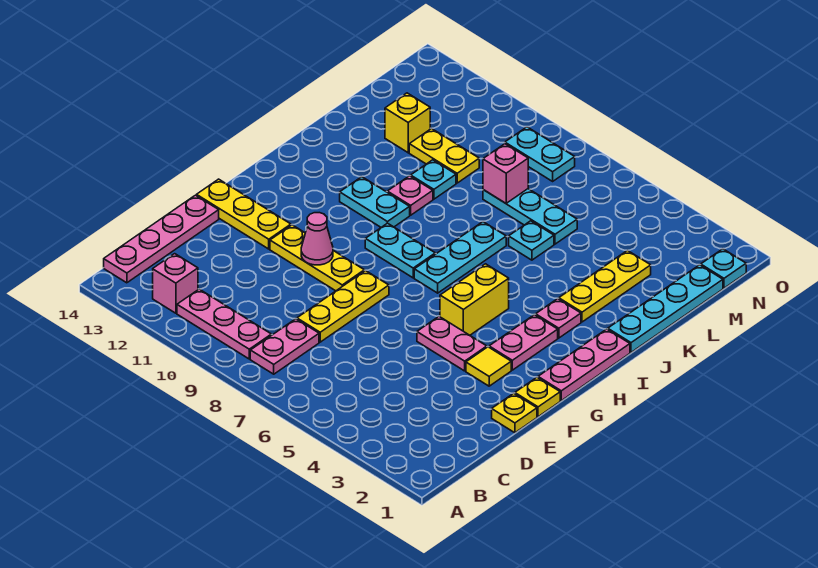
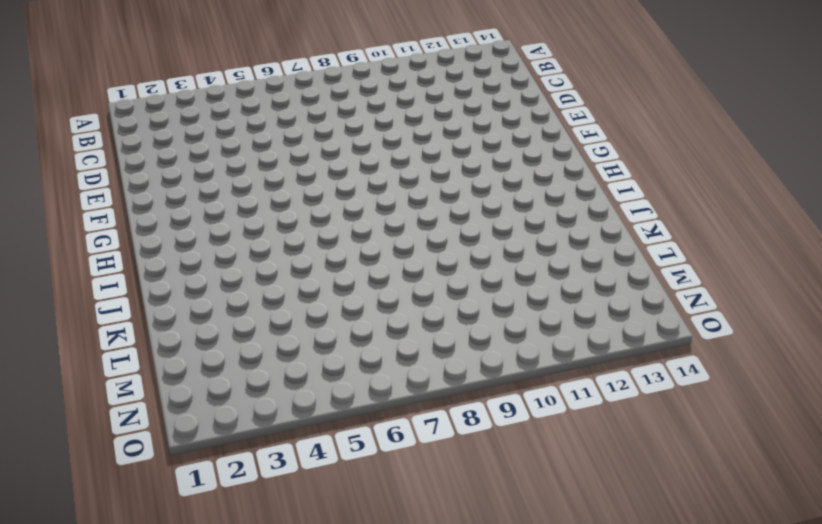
none -> pink 1x2 plate [250,319,319,374]
none -> pink 1x3 plate [177,289,271,359]
none -> pink 1x1 brick [153,254,198,313]
none -> pink 1x4 plate [104,195,219,283]

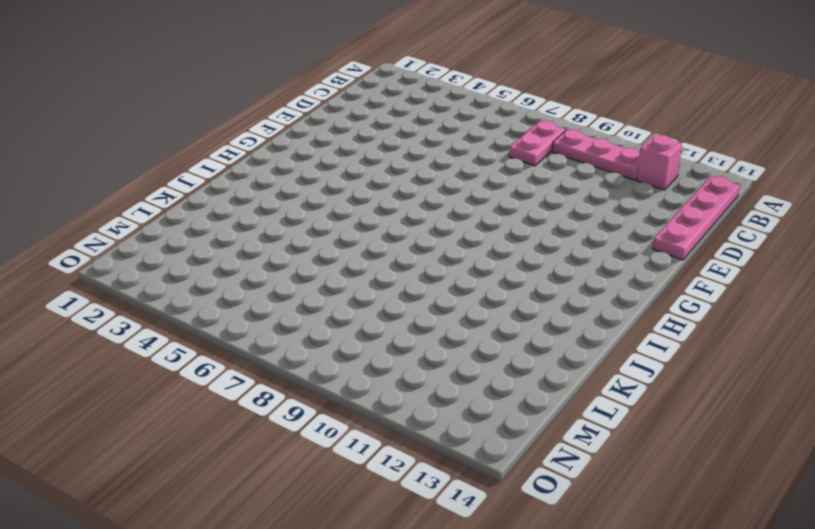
none -> yellow 1x3 plate [297,271,389,342]
none -> yellow 1x1 plate [492,393,537,433]
none -> yellow 1x1 plate [515,378,560,417]
none -> yellow 1x1 tile [466,347,511,386]

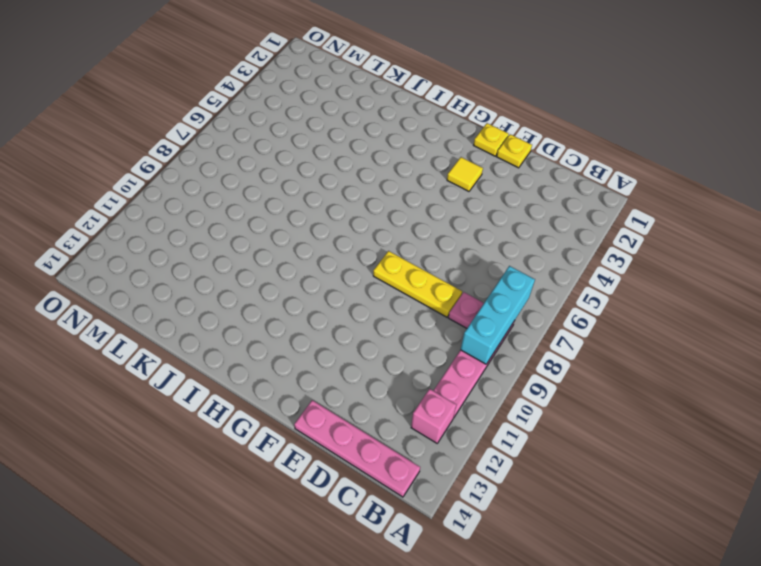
cyan 1x3 brick [461,266,535,364] -> none
none -> pink 1x2 plate [417,317,487,371]
none -> yellow 1x3 plate [270,225,364,291]
none -> yellow 1x3 plate [197,179,291,249]
none -> pink 1x3 plate [538,329,630,401]

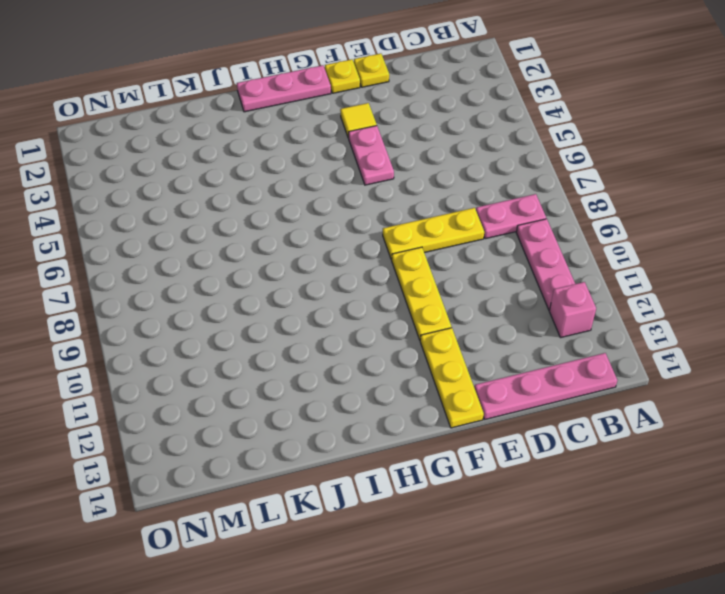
none -> pink 1x2 plate [489,315,558,370]
none -> yellow 1x2 brick [440,264,509,335]
none -> cyan 1x3 plate [414,222,506,293]
none -> cyan 1x2 plate [365,223,435,278]

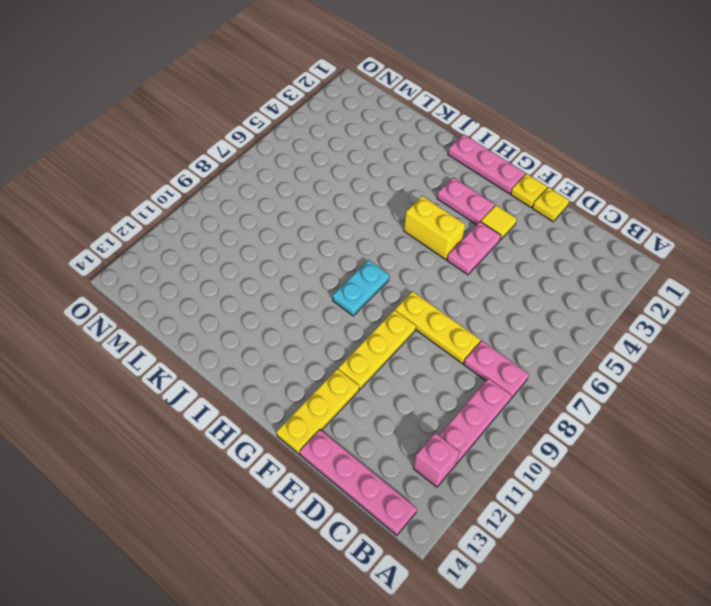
none -> cyan 1x3 plate [414,222,506,293]
none -> pink 1x1 plate [536,299,581,338]
none -> cyan 1x2 plate [340,177,410,227]
none -> cyan 1x4 plate [608,265,723,352]

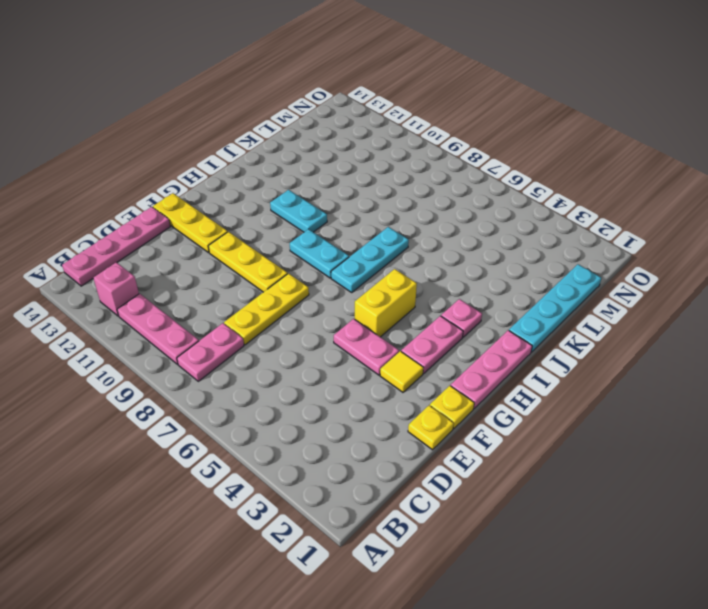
none -> yellow 1x3 plate [559,250,651,322]
none -> pink 1x1 plate [387,176,433,215]
none -> cyan 1x1 plate [509,221,554,260]
none -> cyan 1x1 plate [411,160,456,199]

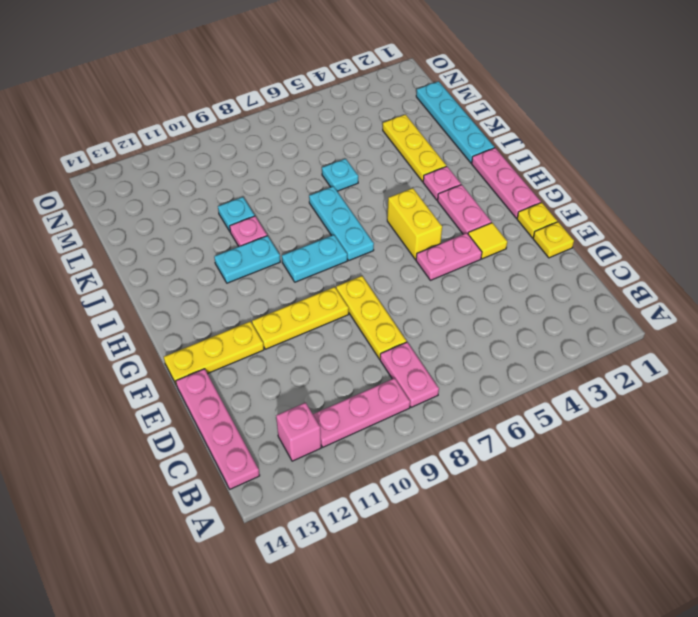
none -> cyan 1x3 plate [483,189,577,244]
none -> yellow 1x2 plate [409,128,479,183]
none -> yellow 1x1 brick [385,93,430,153]
none -> cyan 1x1 plate [701,249,746,288]

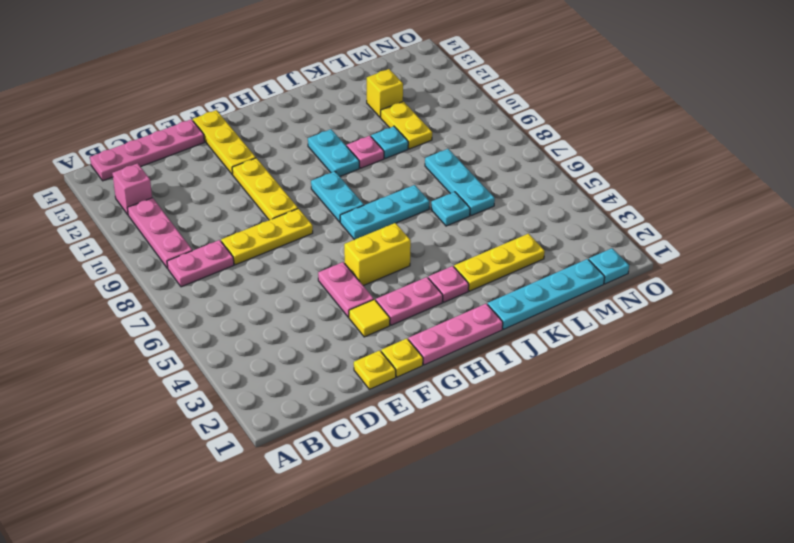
none -> cyan 1x2 plate [505,127,575,181]
none -> pink 1x1 cone [301,213,333,265]
none -> pink 1x1 brick [483,144,528,203]

